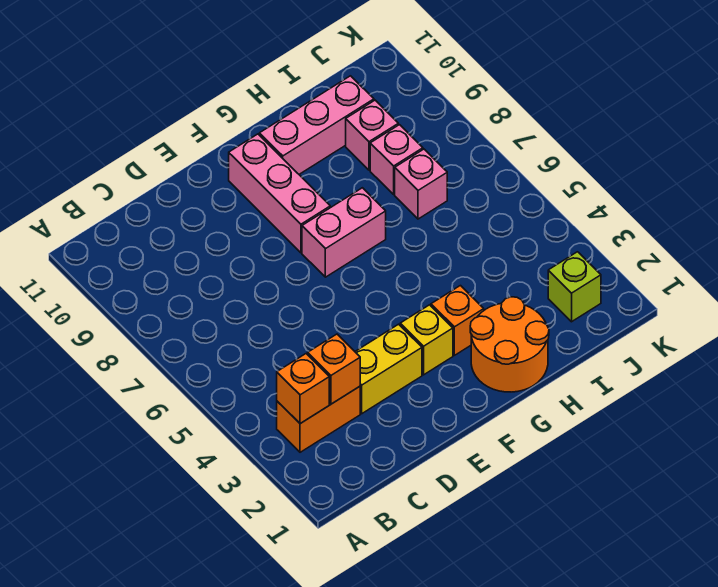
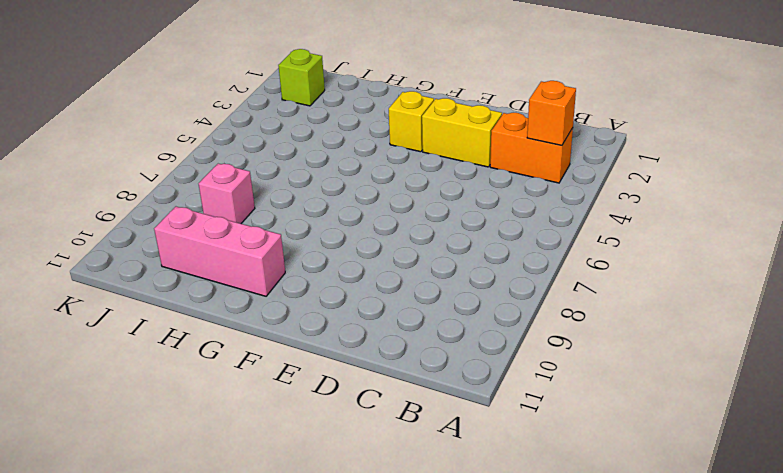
none -> pink 1x2 brick [302,188,386,277]
none -> pink 1x3 brick [229,134,330,253]
none -> orange 2x2 round brick [470,297,549,392]

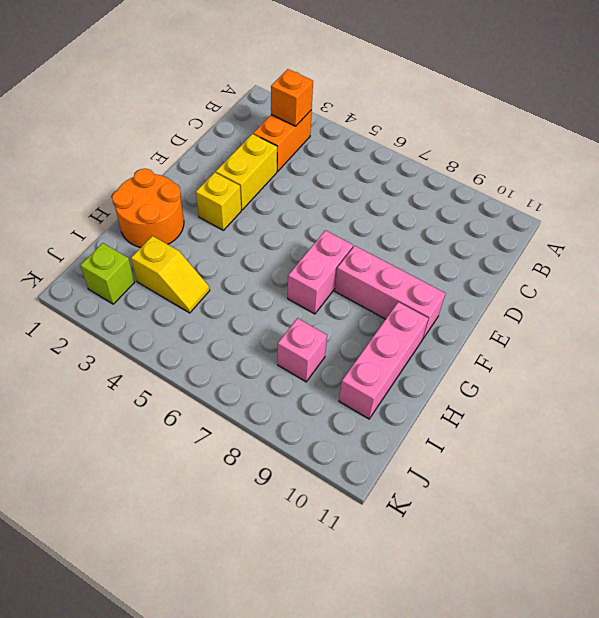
yellow 1x2 slope [131,236,210,313] -> none
none -> orange 1x1 brick [431,286,484,355]
none -> pink 1x1 brick [395,149,447,219]
none -> pink 1x1 brick [346,100,398,170]

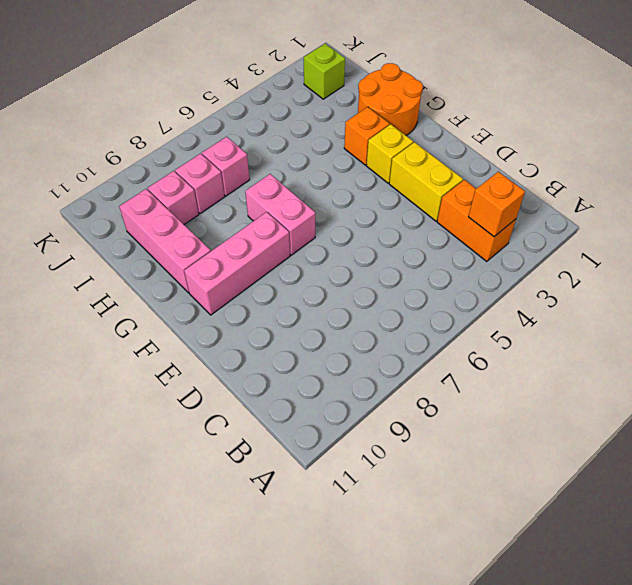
none -> orange 1x1 brick [308,334,360,404]

